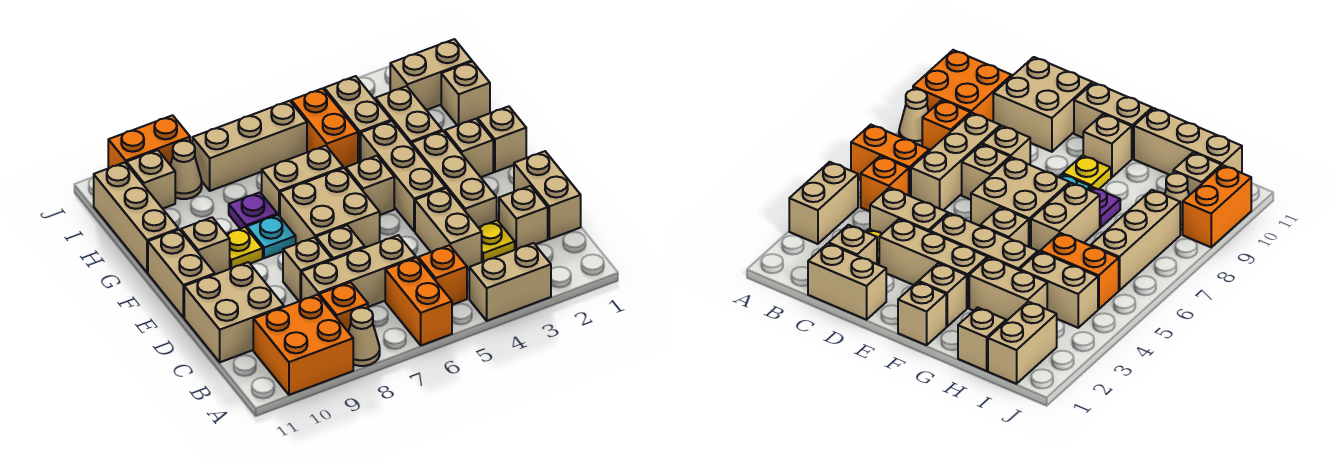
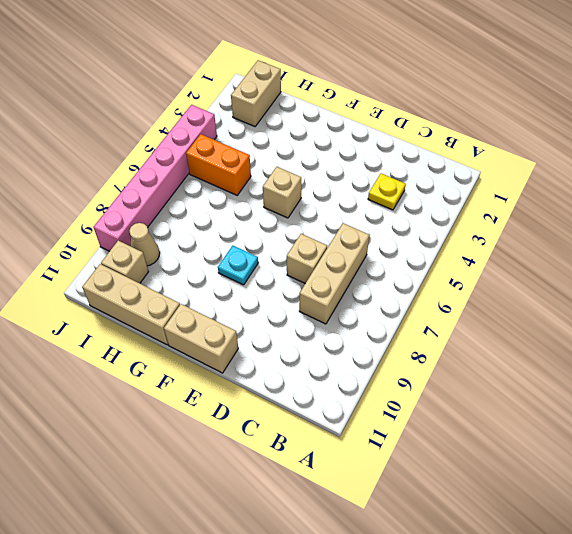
pink 1x6 brick [94,105,217,251] -> orange 1x2 brick [108,115,190,168]
none -> tan 1x2 brick [469,243,551,321]
none -> orange 1x2 brick [385,258,452,345]
none -> tan 1x1 cone [349,308,380,366]
none -> orange 2x2 brick [253,295,353,395]

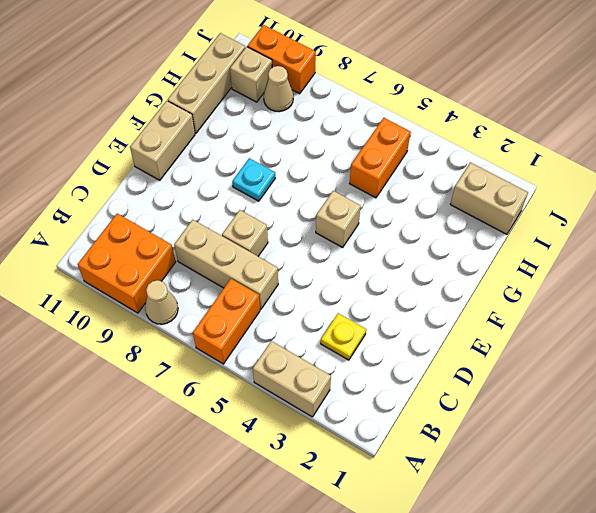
none -> orange 1x1 brick [418,245,467,305]
none -> orange 1x1 brick [319,282,368,332]
none -> tan 1x2 brick [514,151,581,239]
none -> tan 1x1 brick [499,186,548,250]

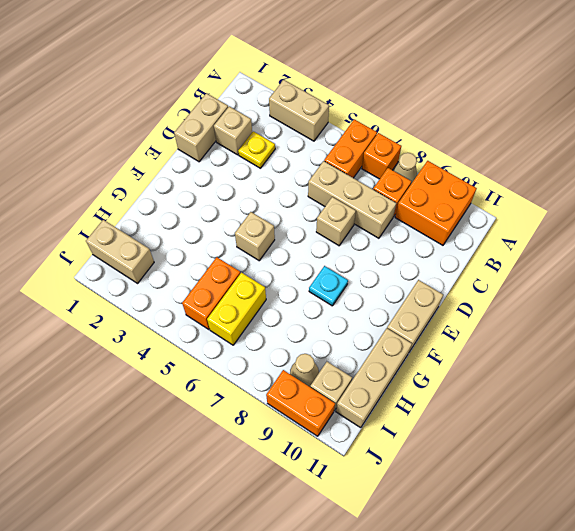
orange 1x1 brick [362,133,401,179] -> orange 1x1 brick moved to [418,245,467,305]
yellow 1x2 brick [207,273,266,345] -> tan 1x3 brick [192,101,307,191]
none -> tan 1x2 brick [415,188,482,270]
none -> tan 2x2 brick [184,262,284,362]
none -> tan 1x3 brick [412,131,497,227]
none -> tan 1x1 brick [283,237,332,301]

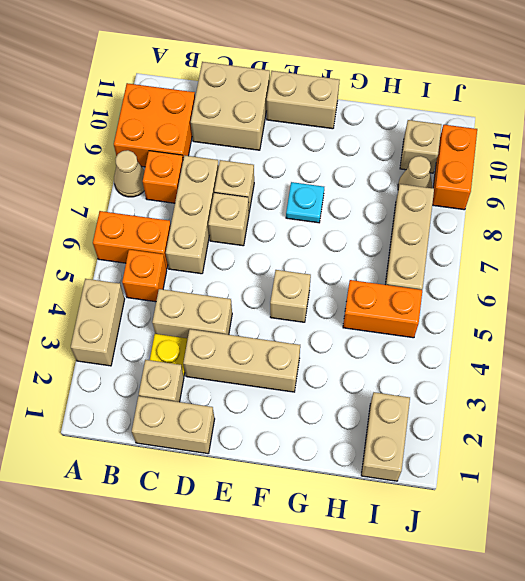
none -> tan 1x3 brick [361,121,445,231]
none -> tan 2x2 brick [280,168,380,247]
none -> tan 1x1 brick [478,106,526,172]
none -> tan 1x1 brick [445,119,493,177]

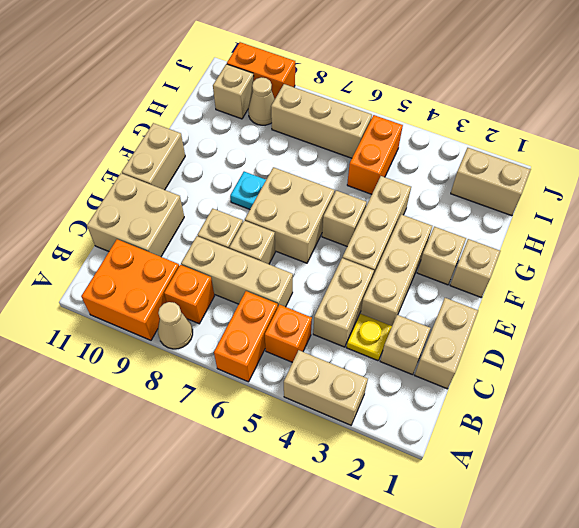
none -> yellow 1x1 plate [226,227,263,269]
none -> tan 1x1 brick [181,217,230,274]
none -> tan 1x2 brick [375,86,442,145]
none -> tan 1x2 brick [262,146,343,216]

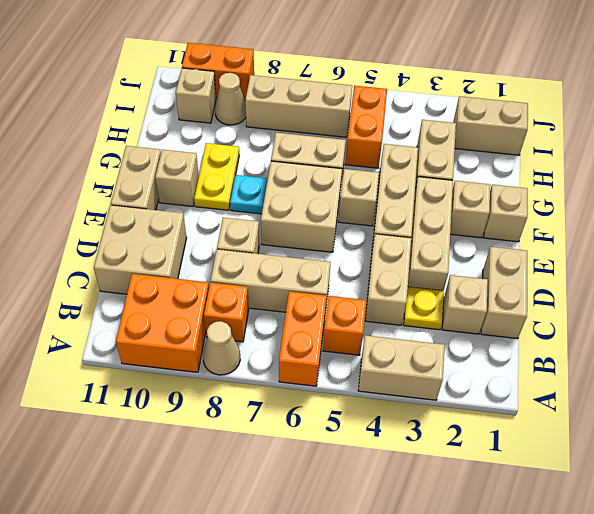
yellow 1x2 plate [194,143,239,210] -> yellow 1x1 plate [226,227,263,269]
none -> tan 1x1 brick [316,225,365,260]
none -> purple 1x1 plate [229,192,277,229]
none -> tan 1x3 brick [94,162,179,273]
none -> tan 1x1 brick [441,62,490,125]

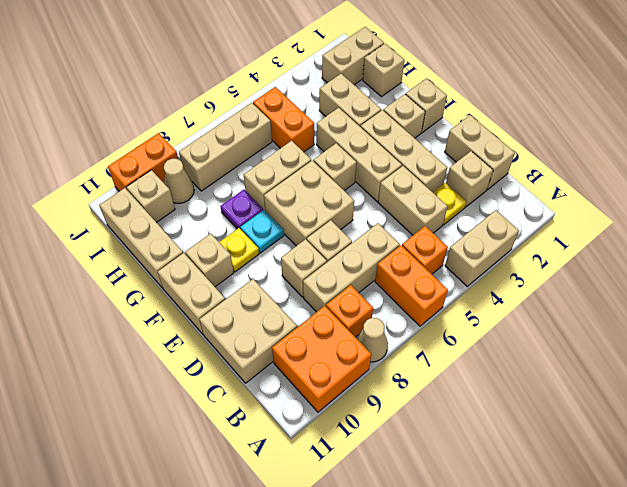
none -> tan 1x2 brick [324,76,391,163]

